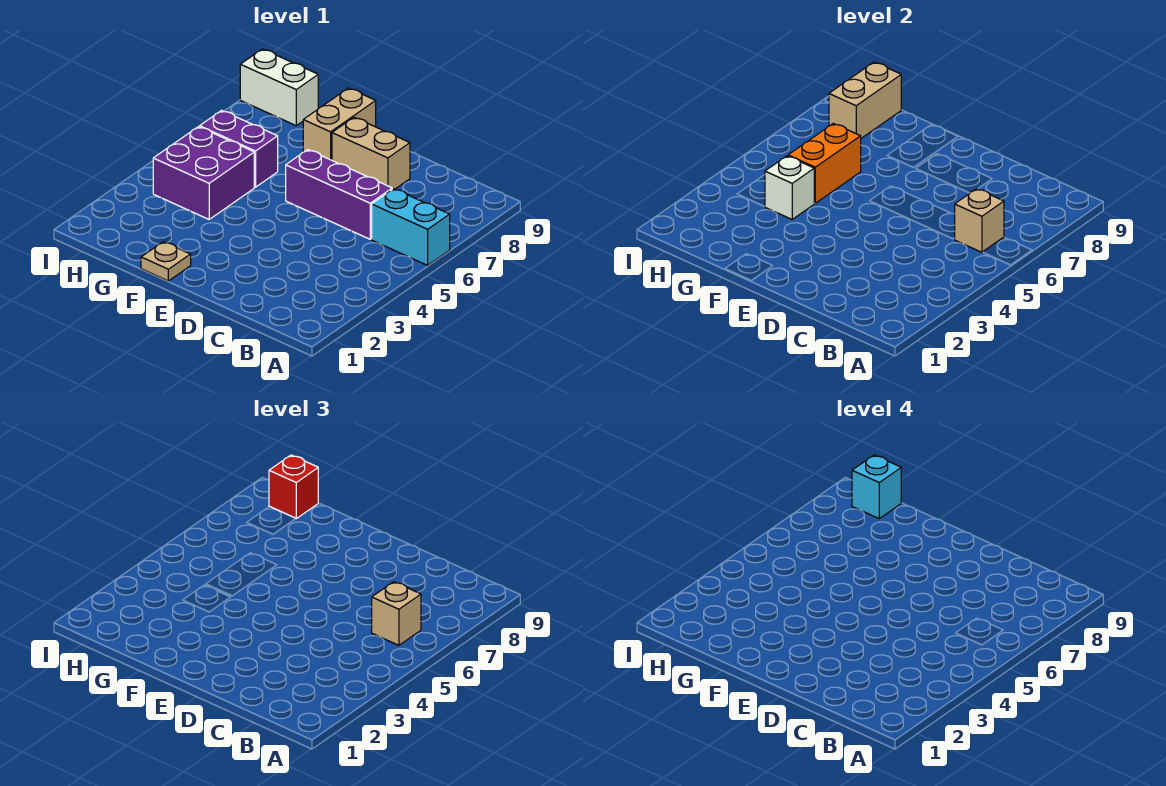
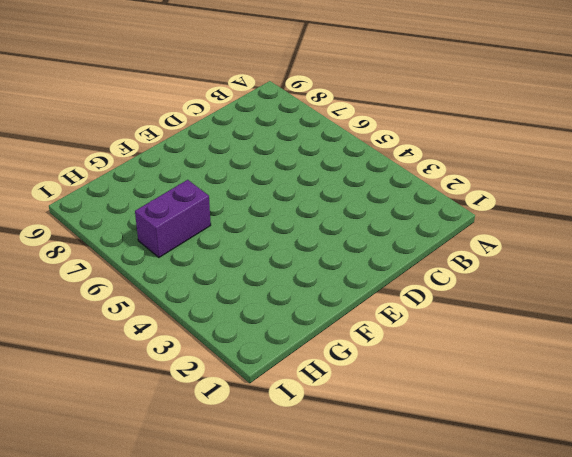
none -> cyan 1x2 brick [372,189,450,265]
none -> purple 1x3 brick [286,150,392,239]
none -> tan 1x2 brick [332,117,410,189]

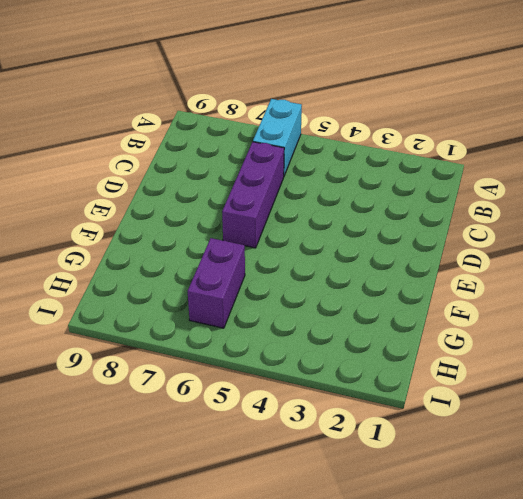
none -> tan 1x2 brick [332,117,410,189]
none -> tan 1x1 plate [141,242,191,281]
none -> tan 1x2 brick [303,88,376,160]

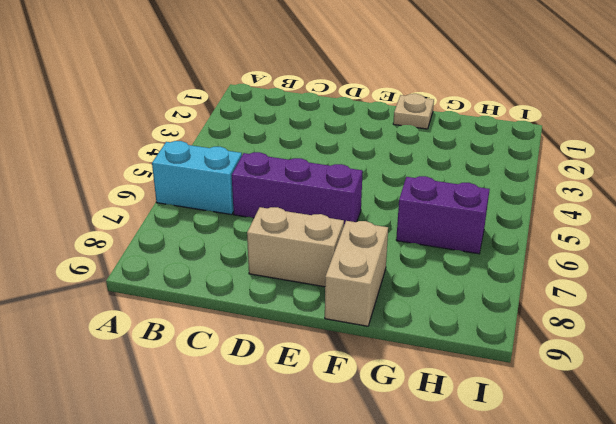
none -> purple 2x2 brick [153,127,254,219]
none -> white 1x2 brick [240,49,318,126]
none -> tan 1x1 brick [955,189,1004,252]

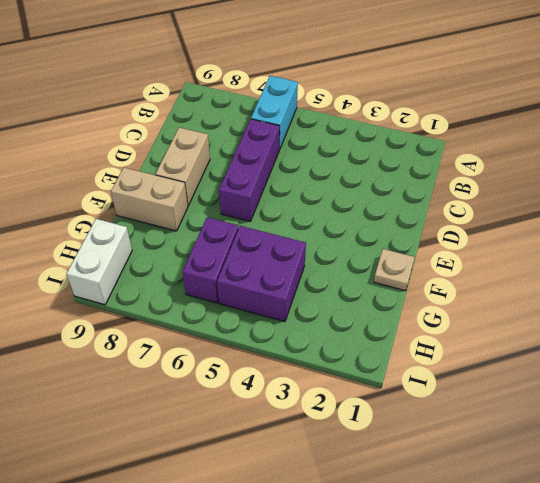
none -> tan 1x1 brick [955,189,1004,252]
none -> white 1x1 brick [765,156,814,219]
none -> orange 1x2 brick [788,123,861,203]

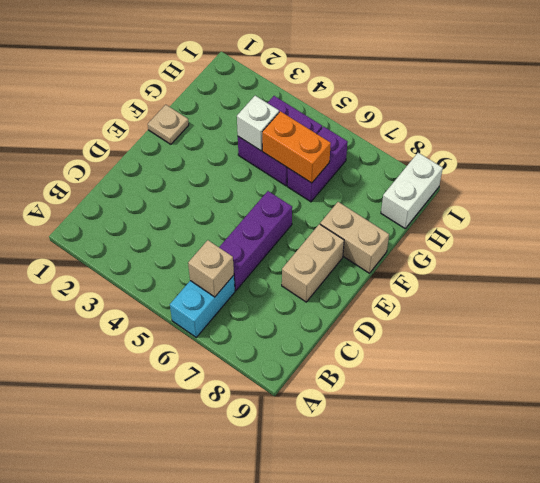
none -> tan 1x2 brick [829,62,901,138]
none -> tan 1x1 brick [372,582,421,645]
none -> red 1x1 brick [269,455,318,519]

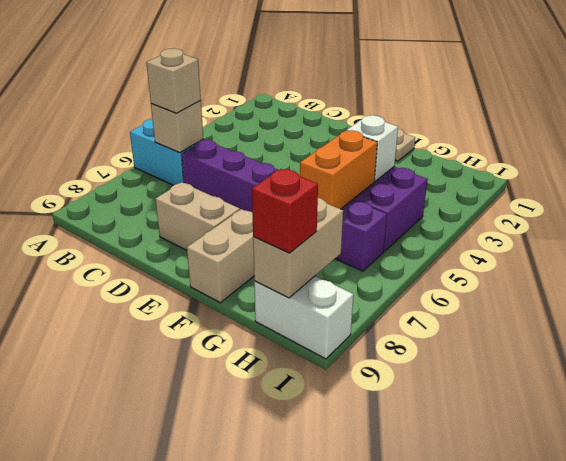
none -> cyan 1x1 brick [852,455,901,519]

